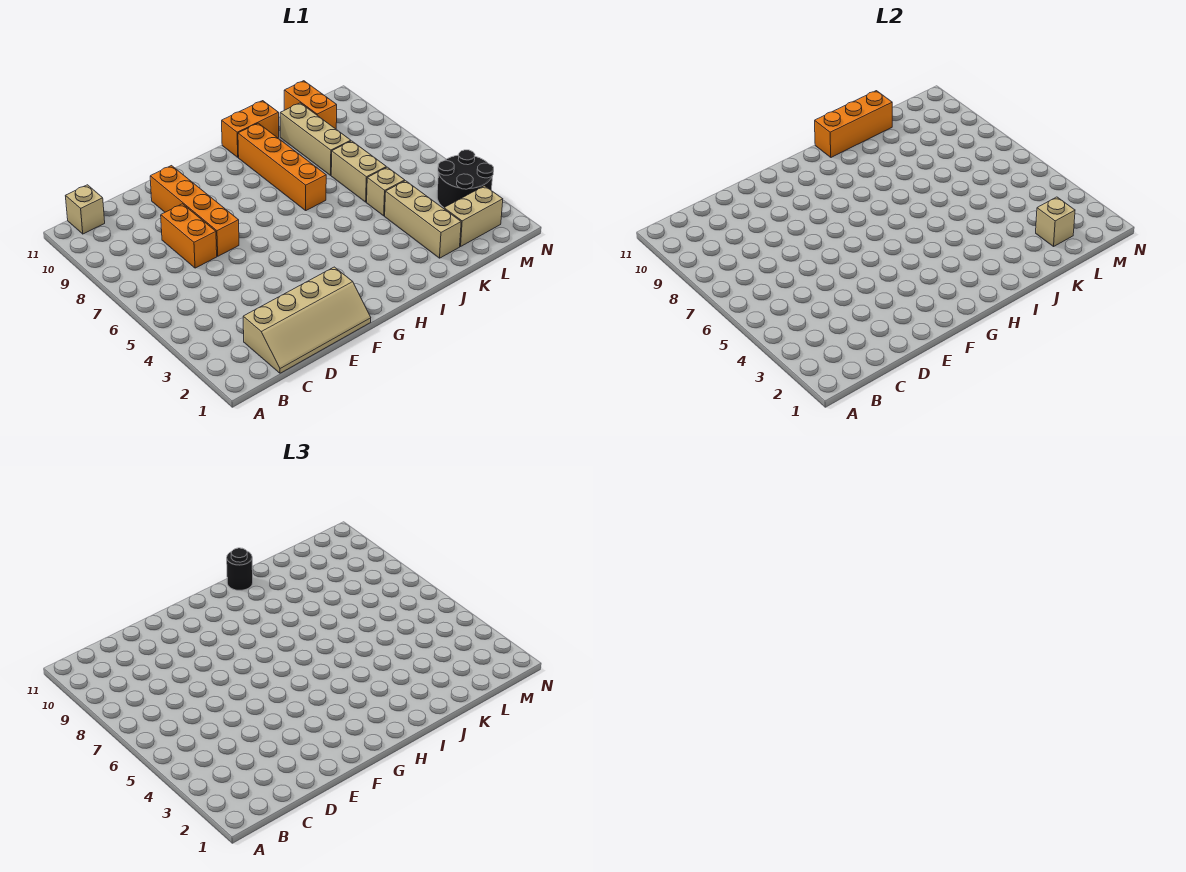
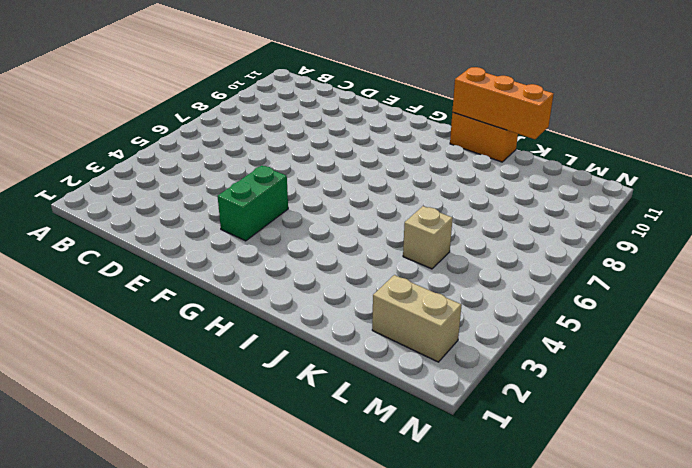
green 1x2 brick [218,166,288,241] -> none
none -> tan 1x1 brick [66,185,105,234]
none -> tan 2x4 slope [243,267,371,373]
none -> orange 1x2 brick [161,204,217,268]

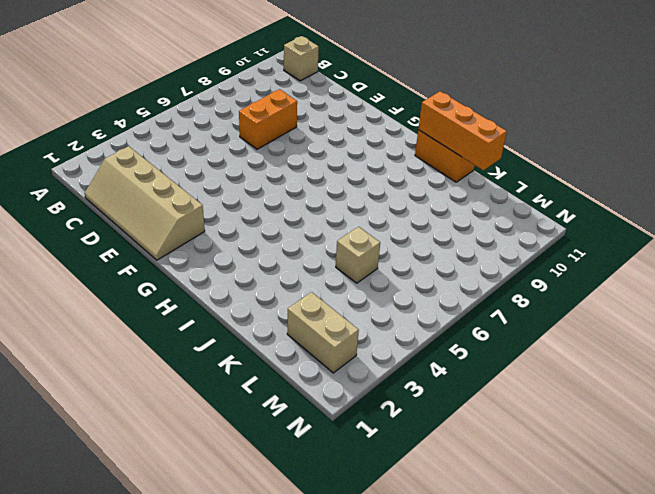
none -> orange 1x4 brick [150,166,239,256]
none -> orange 1x4 brick [238,123,326,210]
none -> tan 1x3 brick [385,181,461,258]

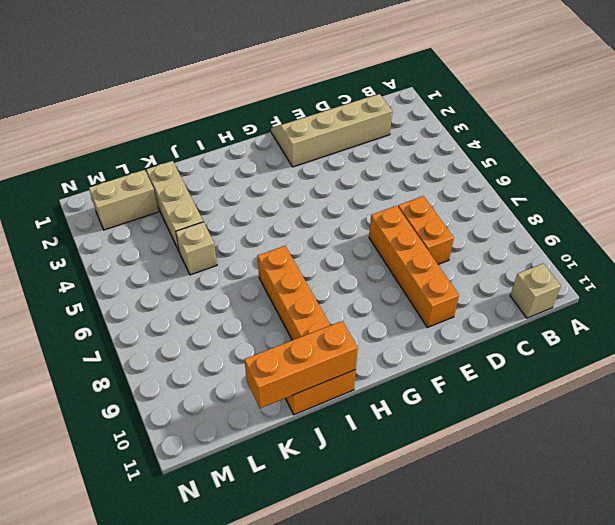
none -> tan 1x2 brick [331,141,386,202]
none -> tan 1x3 brick [280,103,351,175]
none -> orange 1x2 brick [284,81,337,129]

